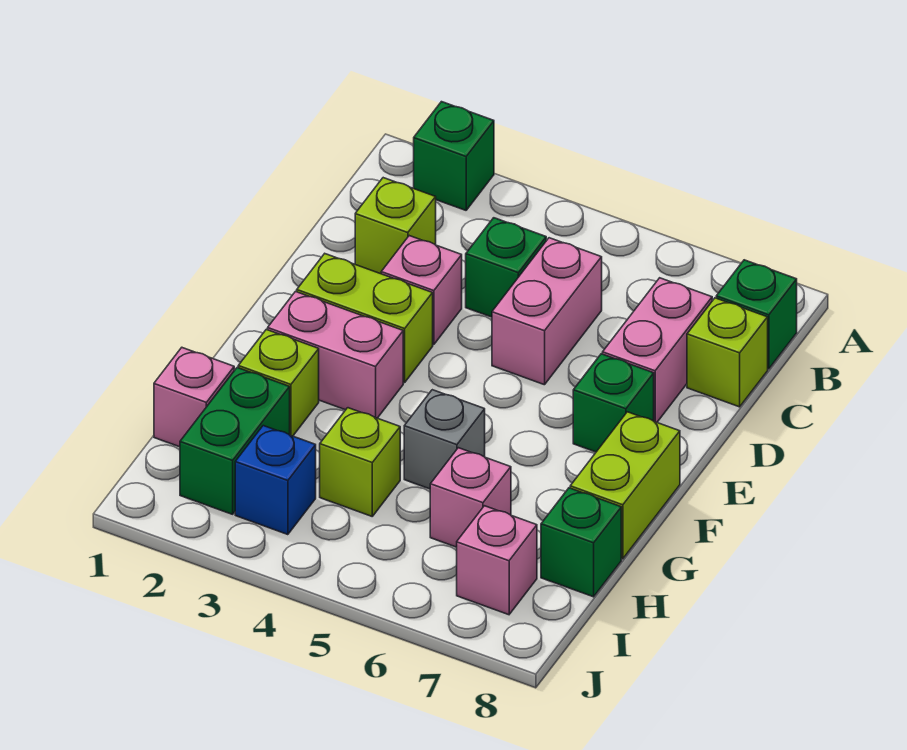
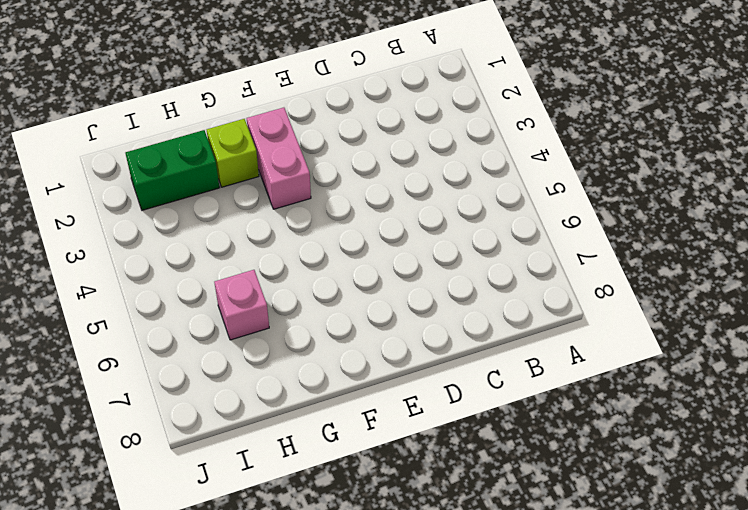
none -> green 1x1 brick [414,102,494,210]
none -> green 1x1 brick [716,260,797,369]
none -> lime 1x1 brick [355,178,436,274]

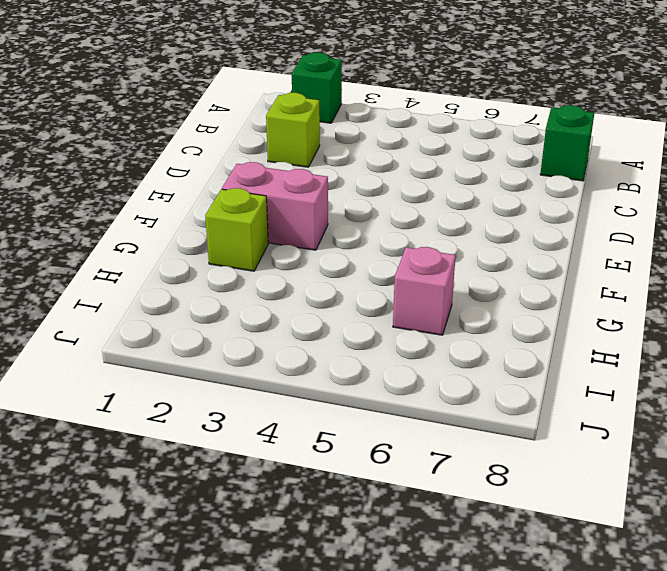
none -> green 1x1 brick [466,218,546,317]
none -> pink 1x2 brick [492,238,602,385]
none -> pink 1x2 brick [603,278,712,422]

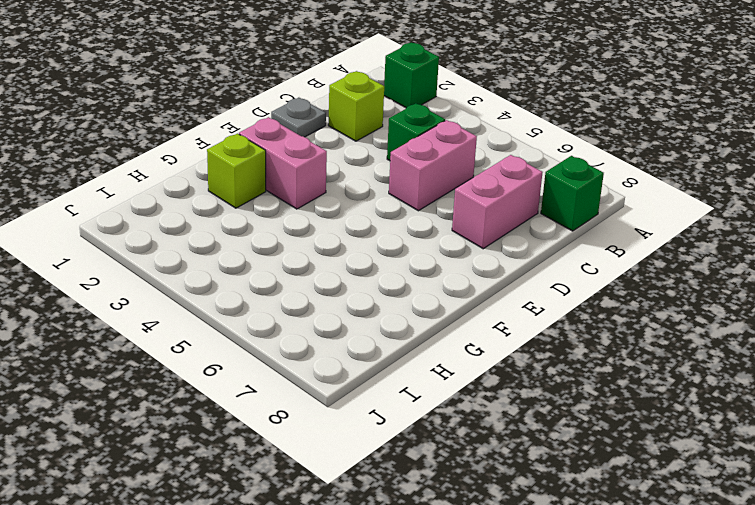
grey 1x1 plate [271,98,326,137] -> none
none -> lime 1x1 brick [687,298,768,407]
none -> pink 1x1 brick [381,236,462,345]
none -> lime 1x2 brick [297,254,433,383]

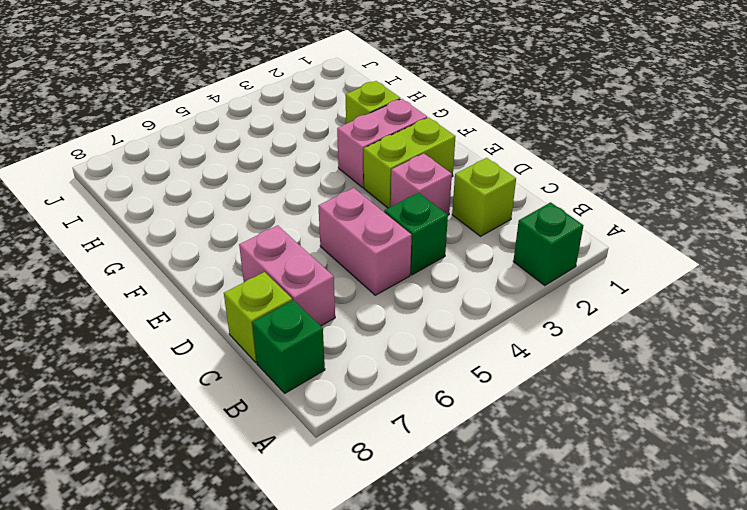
none -> green 1x1 brick [573,354,654,452]
none -> lime 1x2 brick [570,412,680,559]
none -> grey 1x1 brick [404,390,485,489]

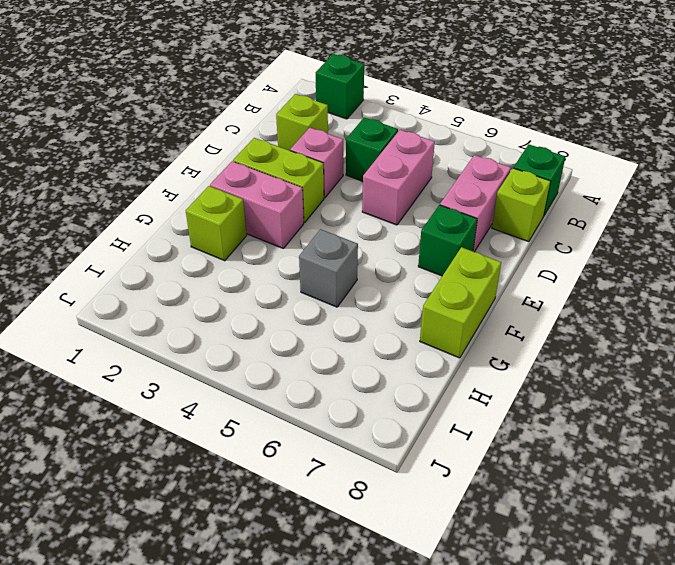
none -> pink 1x1 brick [154,348,234,447]
none -> green 1x2 brick [180,368,290,514]
none -> lime 1x1 brick [320,408,400,516]

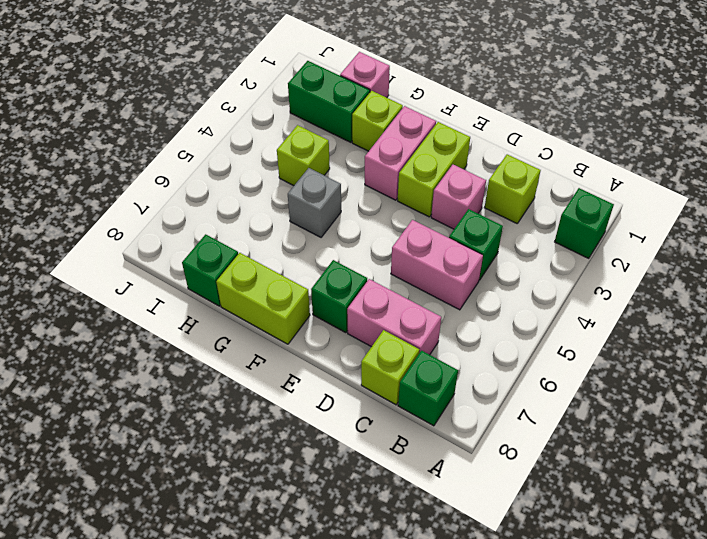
none -> pink 1x1 brick [430,448,511,547]
none -> blue 1x1 brick [235,426,316,535]
none -> pink 1x1 brick [457,506,537,615]

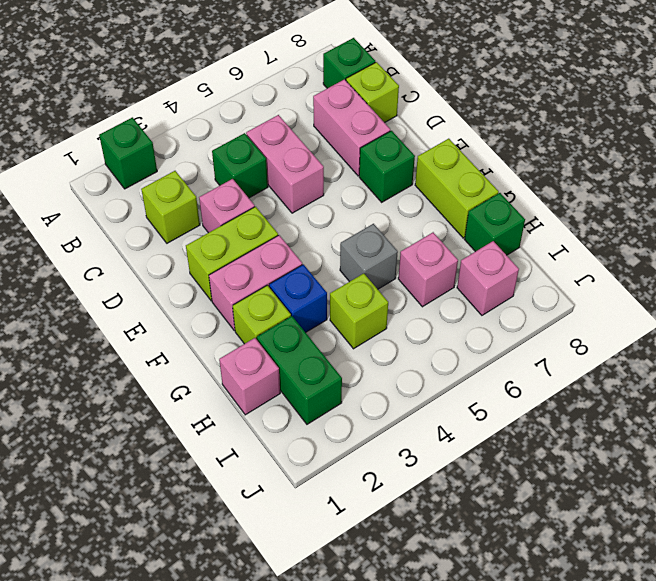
blue 1x1 brick [269,264,327,332] -> blue 1x1 brick moved to [235,426,316,535]

